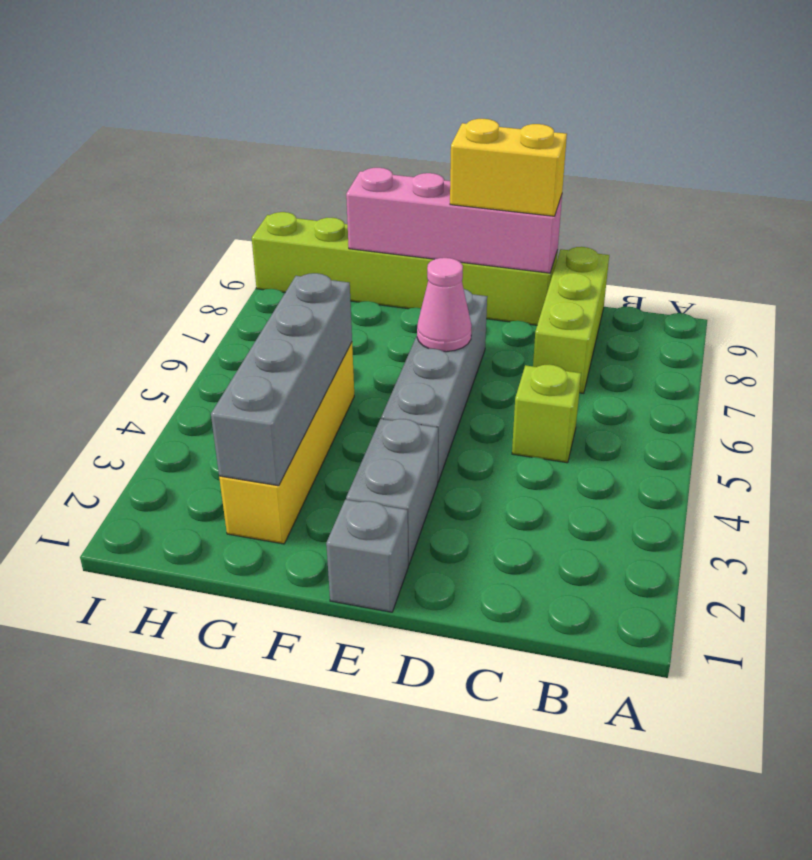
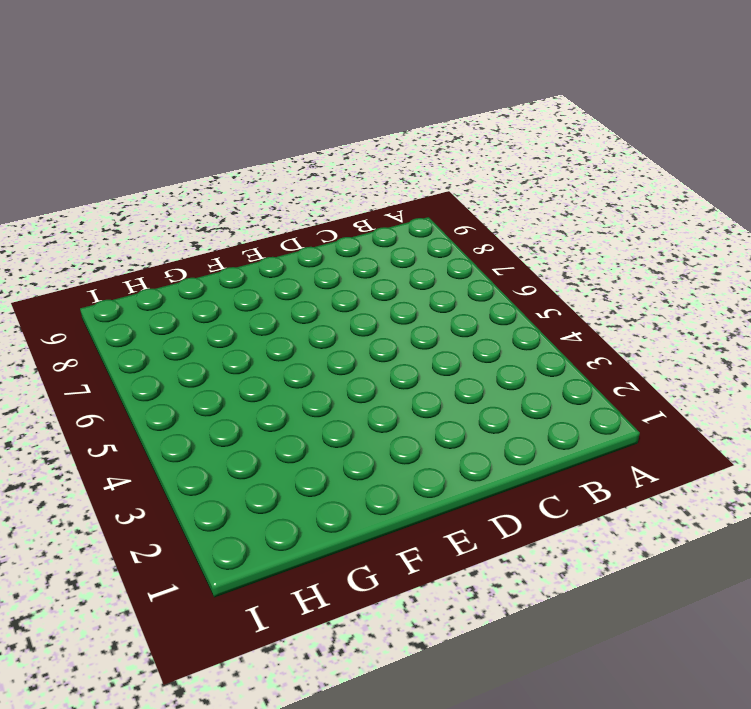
none -> lime 1x1 brick [512,365,581,463]
none -> lime 1x3 brick [533,247,609,393]

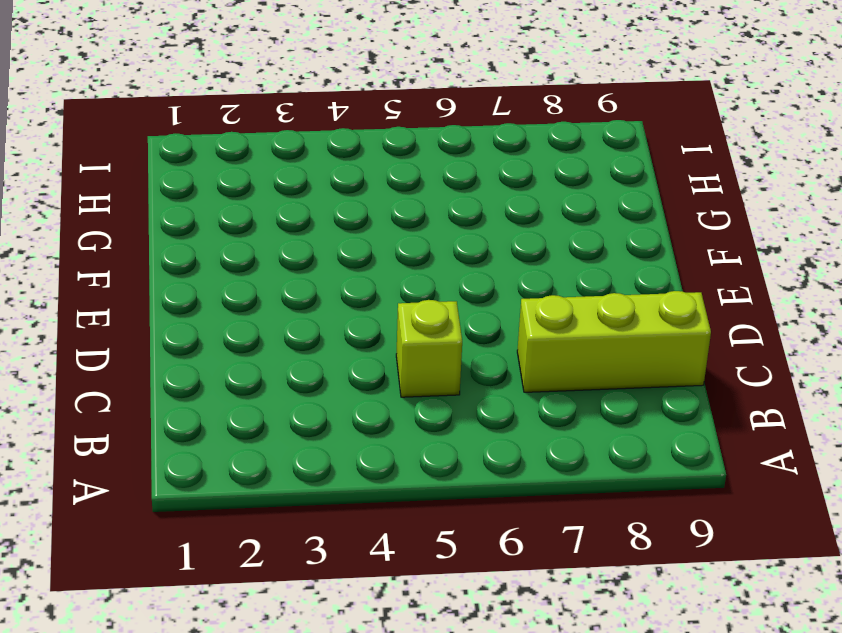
none -> lime 1x6 brick [252,212,558,325]
none -> grey 1x1 brick [326,500,408,612]

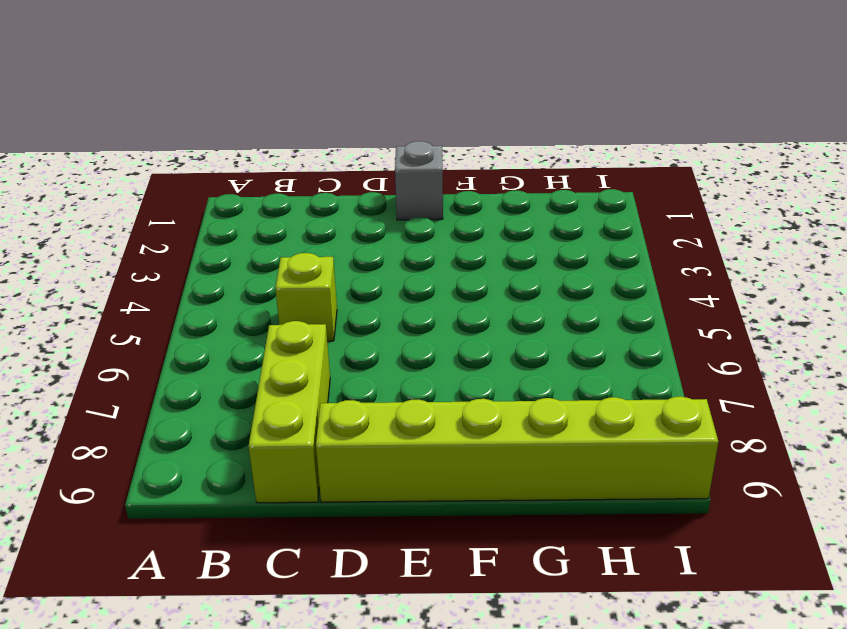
none -> grey 1x2 brick [346,419,438,565]
none -> grey 1x4 brick [381,289,487,482]

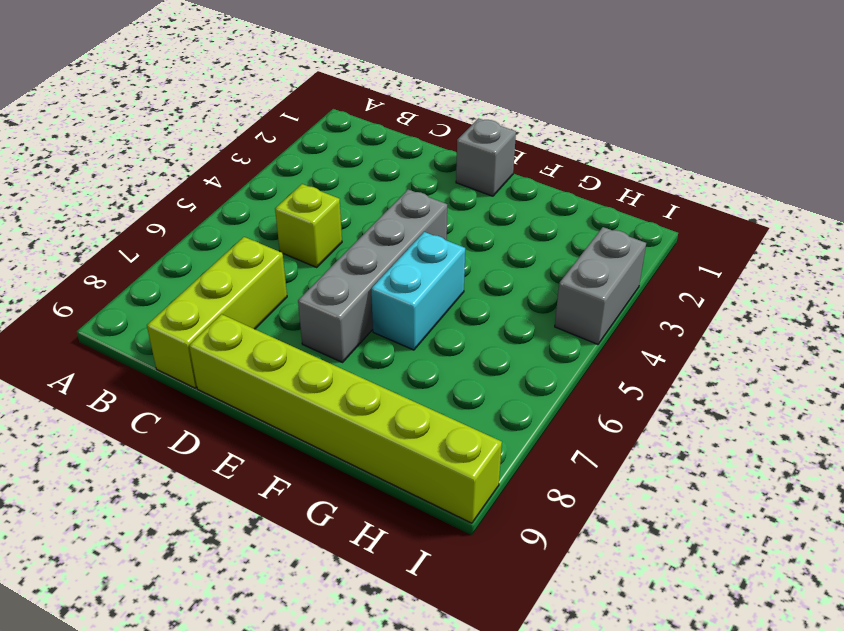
cyan 1x2 brick [371,232,465,350] -> none
grey 1x2 brick [555,227,646,344] -> grey 1x2 brick moved to [346,419,438,565]
none -> yellow 1x4 brick [219,343,354,544]
none -> pink 1x4 brick [346,168,562,273]

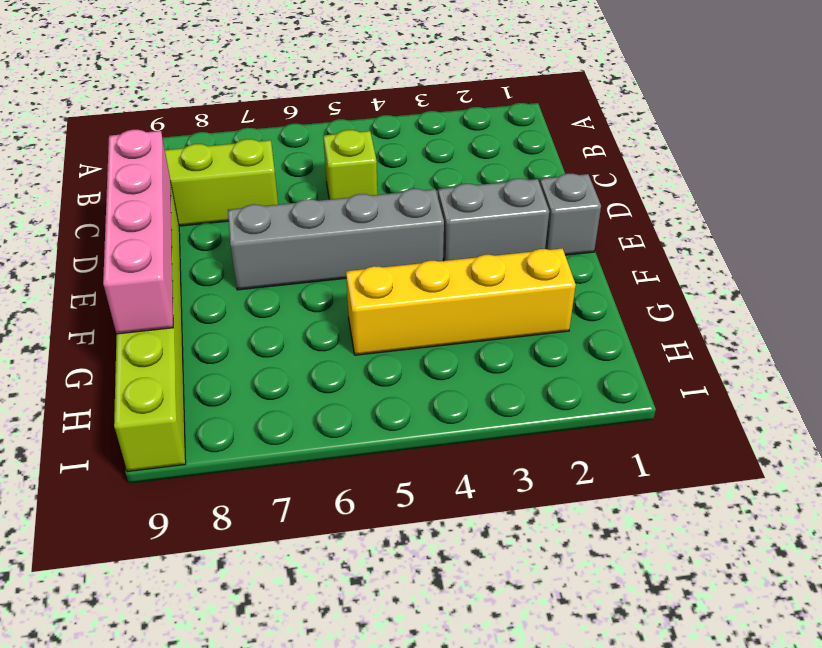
none -> pink 1x1 cone [417,258,472,352]
none -> grey 1x4 brick [211,273,352,486]

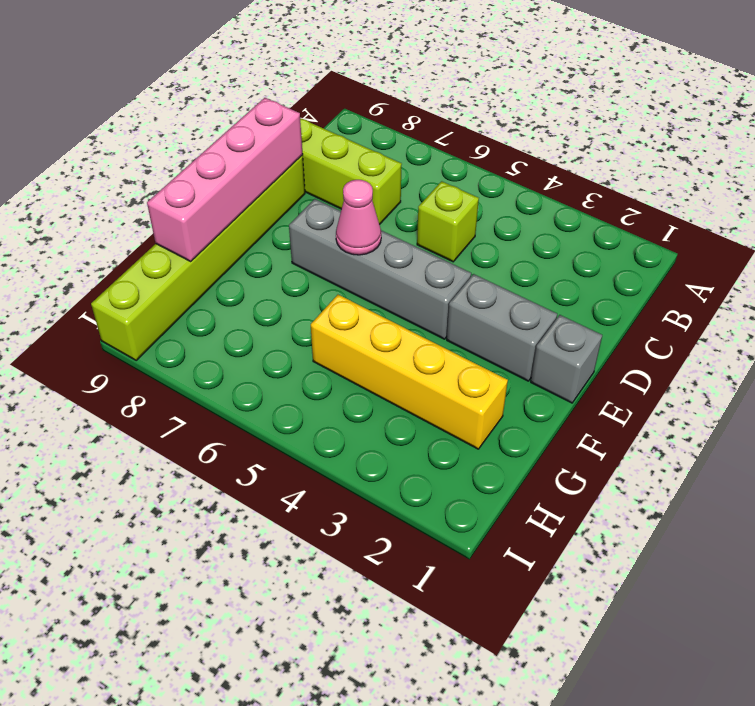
none -> grey 1x4 brick [211,273,352,486]
none -> yellow 1x2 brick [450,119,567,216]

